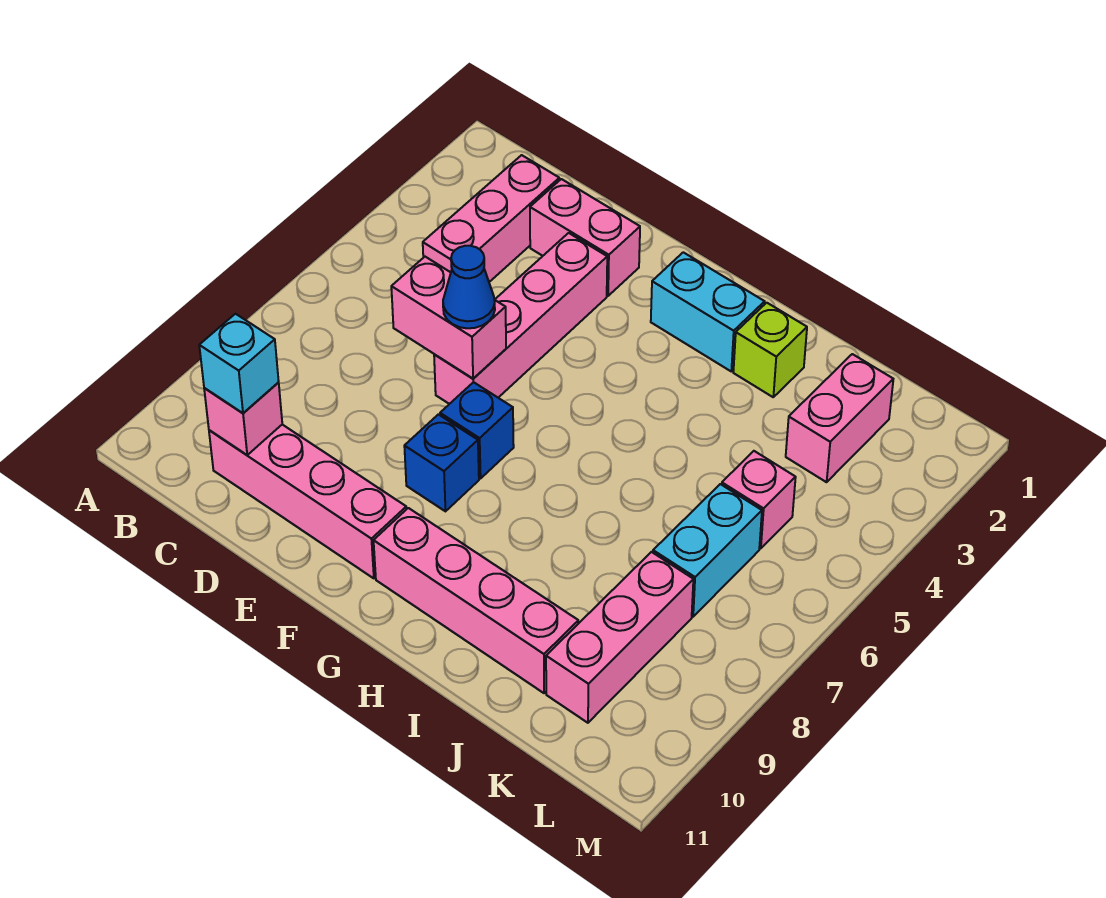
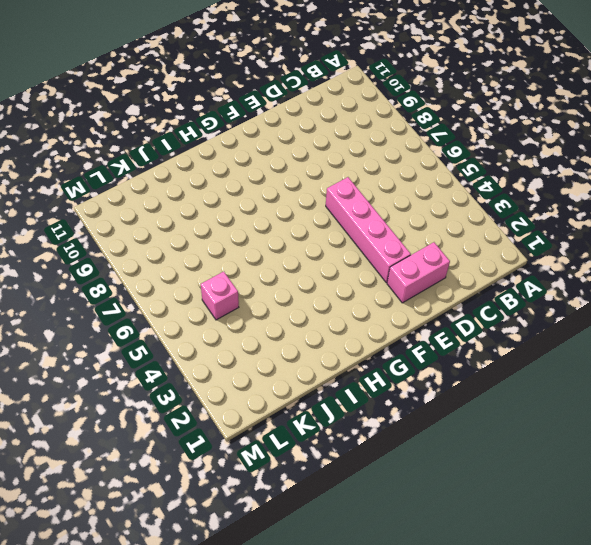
none -> pink 1x3 brick [423,155,559,282]
none -> pink 1x4 brick [209,425,406,578]
none -> blue 1x1 brick [440,382,514,478]

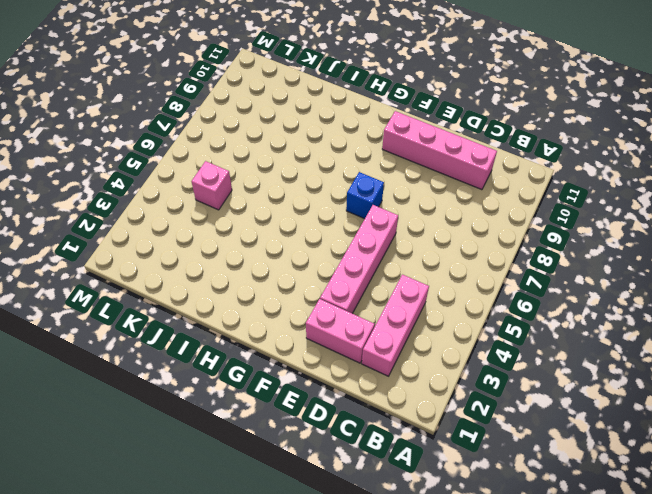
none -> blue 1x1 brick [404,414,479,511]
none -> cyan 1x2 brick [651,252,765,371]
none -> pink 1x4 brick [374,508,578,693]

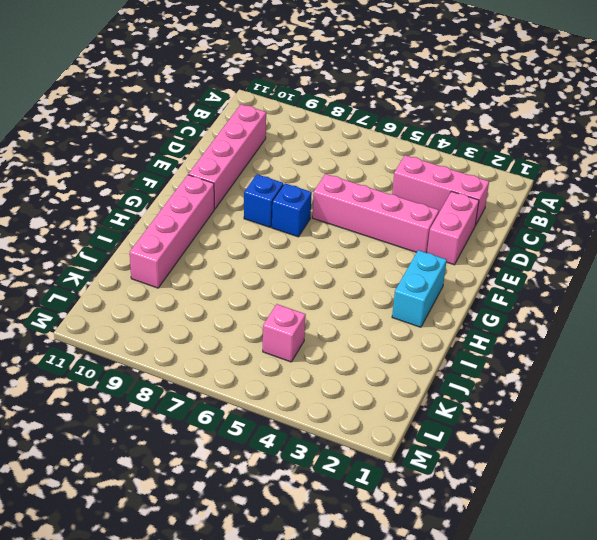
none -> lime 1x1 brick [733,303,807,397]
none -> pink 1x2 brick [786,354,893,482]
none -> cyan 1x2 brick [653,484,762,617]

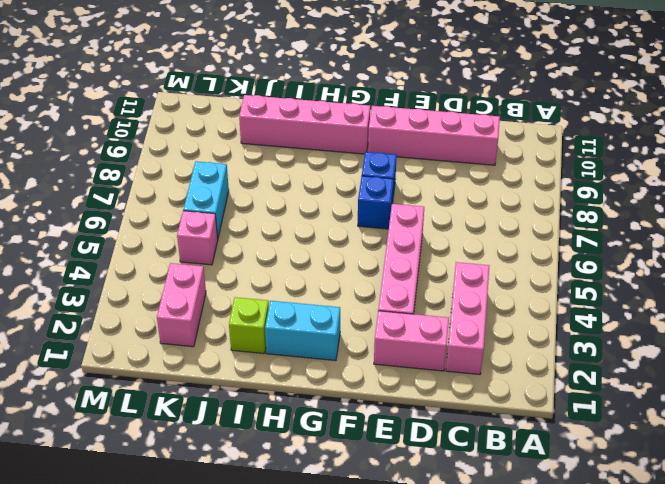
none -> pink 1x3 brick [546,552,693,723]
none -> pink 1x1 brick [204,382,282,455]
none -> pink 1x2 brick [391,257,506,379]

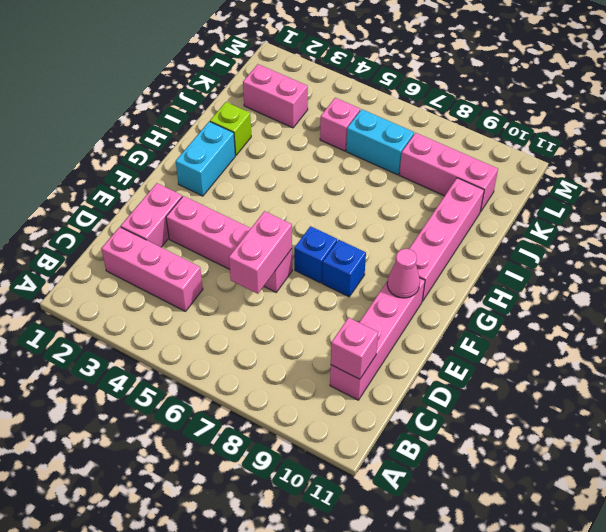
pink 1x1 cone [387,249,420,298] -> none
none -> cyan 1x1 brick [199,314,279,413]
none -> blue 1x1 cone [443,246,495,328]

